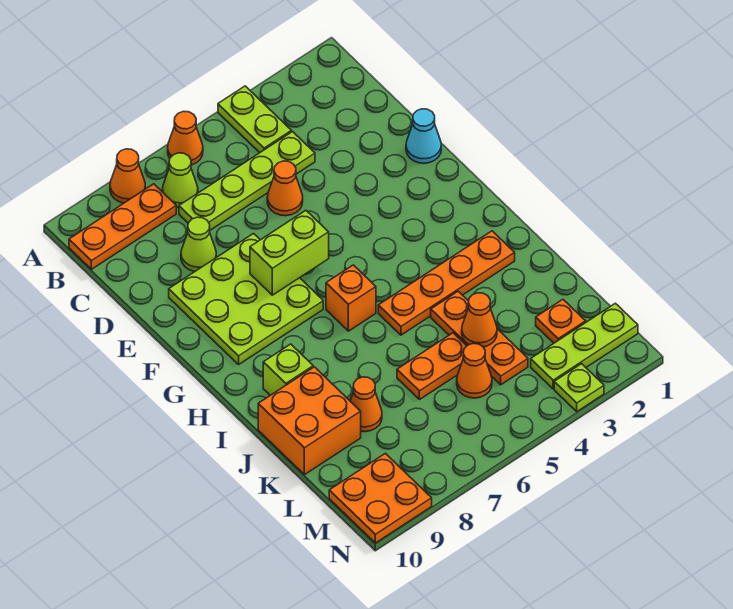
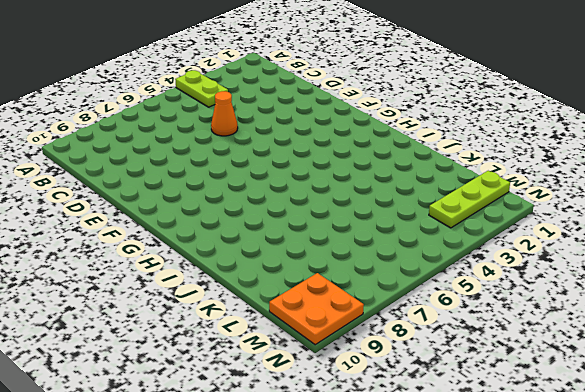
none -> orange 1x1 cone [168,111,203,165]
none -> orange 1x1 cone [110,149,145,203]
none -> lime 1x1 cone [162,153,198,207]

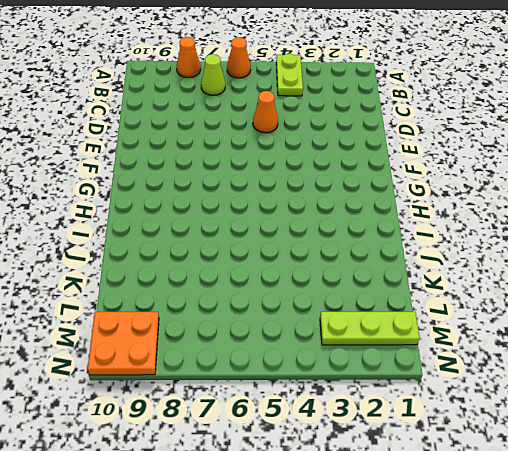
none -> orange 1x3 plate [69,184,176,269]
none -> lime 1x4 plate [179,132,315,230]
none -> lime 1x1 cone [181,217,216,272]

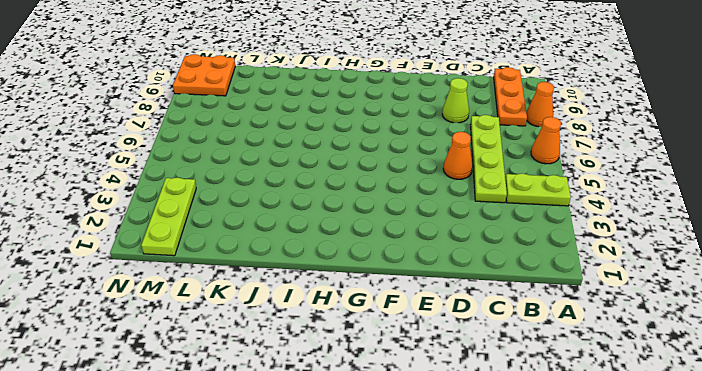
none -> lime 1x1 cone [162,153,198,207]
none -> cyan 1x1 cone [406,109,441,163]
none -> lime 3x3 plate [169,234,323,364]

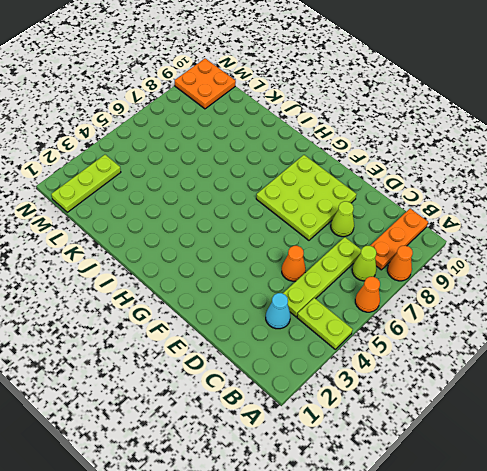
cyan 1x1 cone [266,293,290,329] -> cyan 1x1 cone moved to [406,109,441,163]
none -> orange 1x1 brick [326,265,376,331]
none -> orange 1x4 plate [378,231,515,335]
none -> lime 1x1 brick [263,344,313,395]

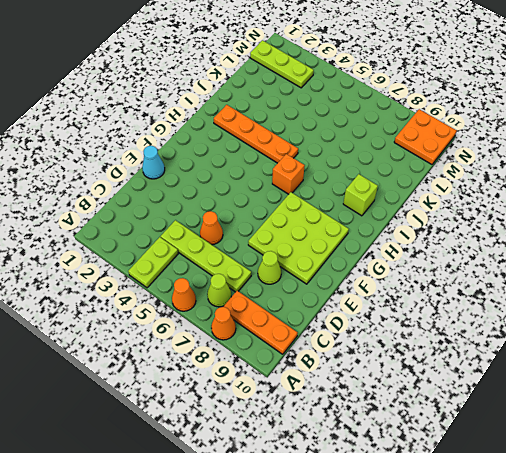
none -> orange 1x3 plate [431,291,528,385]
none -> orange 2x2 brick [258,367,361,475]
none -> orange 1x2 plate [397,333,466,400]

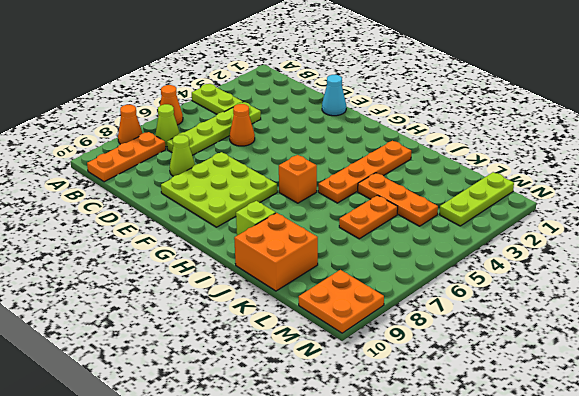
none -> orange 1x1 cone [350,377,382,432]
none -> orange 1x1 plate [536,300,586,343]
none -> orange 1x1 cone [457,344,492,398]

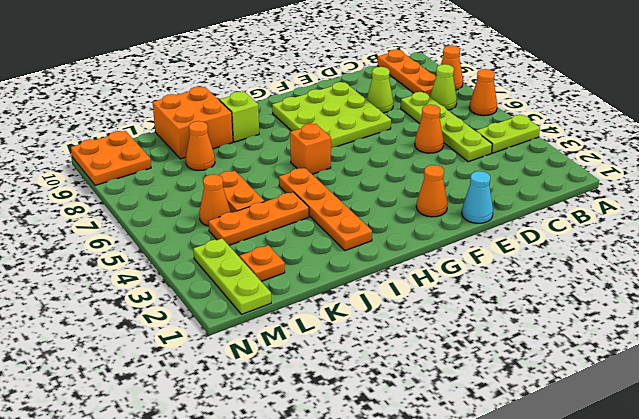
orange 1x1 cone [416,165,448,217] -> orange 1x1 cone moved to [462,293,497,347]
none -> lime 1x1 plate [554,364,604,412]
none -> lime 1x2 brick [250,210,329,295]

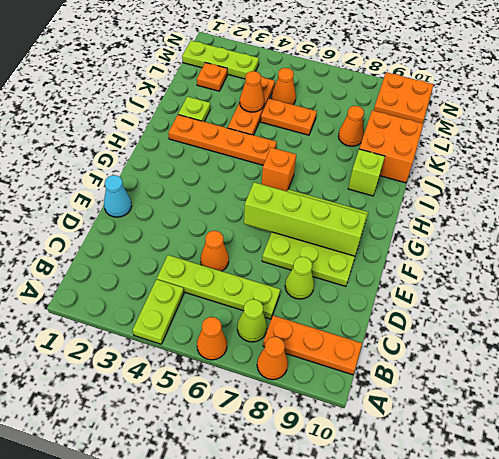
lime 1x4 brick [244,182,367,256] -> lime 1x2 brick [250,210,329,295]
lime 1x1 plate [178,97,210,122] -> lime 1x1 plate moved to [554,364,604,412]

